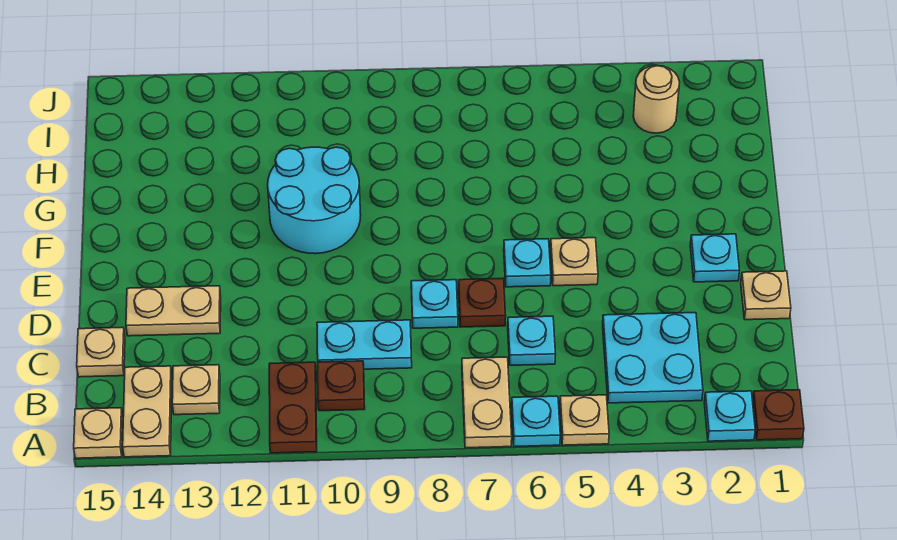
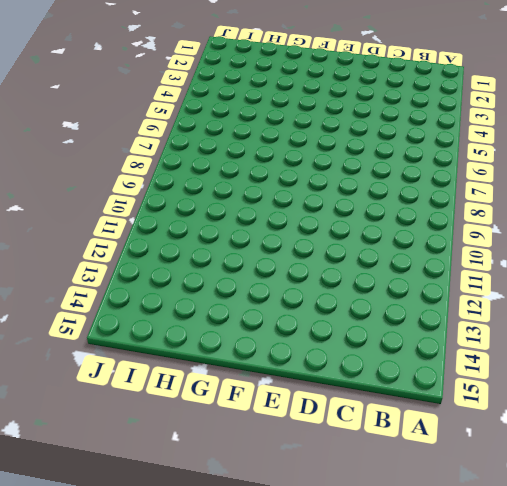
none -> brown 1x1 plate [752,390,804,440]
none -> cyan 1x1 plate [704,391,755,441]
none -> tan 1x1 plate [560,395,609,445]

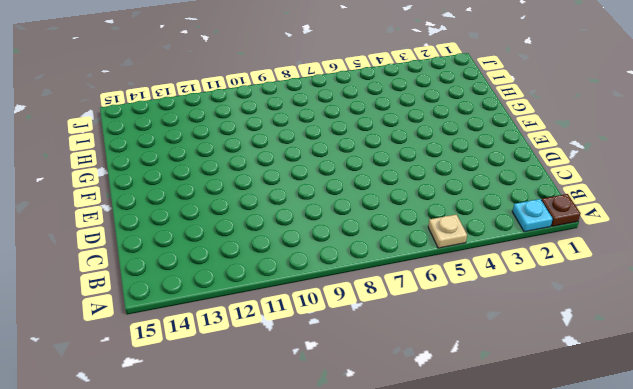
none -> cyan 1x1 plate [512,396,560,447]
none -> tan 1x2 plate [462,357,512,448]
none -> brown 1x2 plate [269,362,317,453]

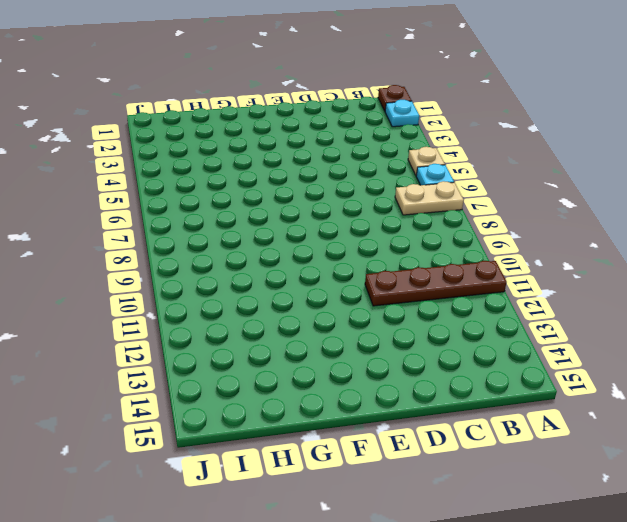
brown 1x4 plate [365,261,507,306] -> brown 1x2 plate [269,362,317,453]
none -> tan 1x2 plate [123,366,172,457]
none -> tan 1x1 plate [74,408,123,458]
none -> cyan 2x2 plate [603,313,703,403]

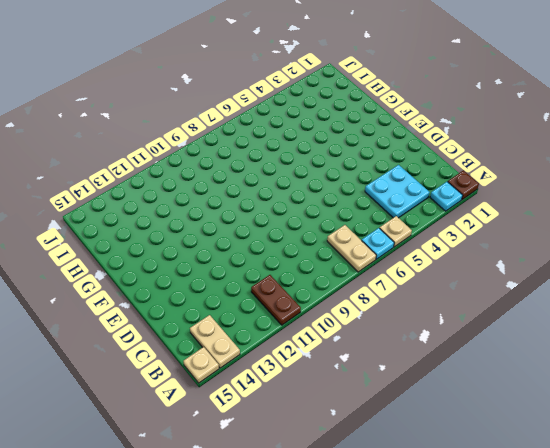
none -> brown 1x1 plate [318,361,365,411]
none -> tan 1x1 plate [172,365,220,415]
none -> cyan 1x1 plate [508,316,556,365]

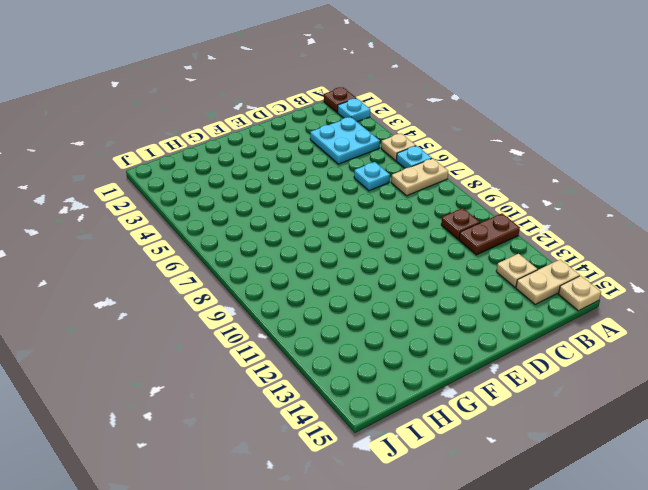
none -> cyan 1x2 plate [317,320,412,369]
none -> tan 1x1 plate [77,328,125,377]
none -> tan 1x1 plate [741,271,791,320]

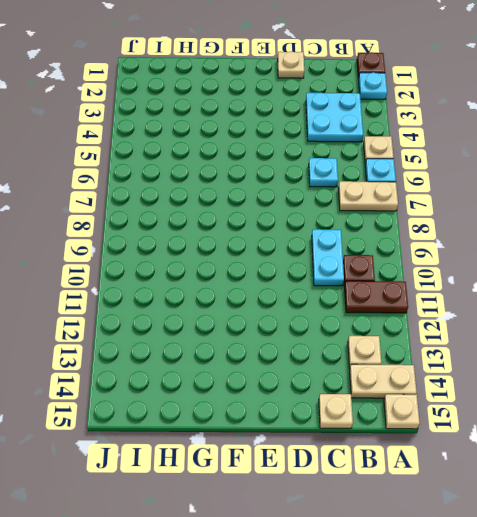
none -> brown 1x1 plate [459,278,506,327]
none -> cyan 1x1 plate [411,280,458,328]
none -> tan 1x2 plate [126,286,221,336]

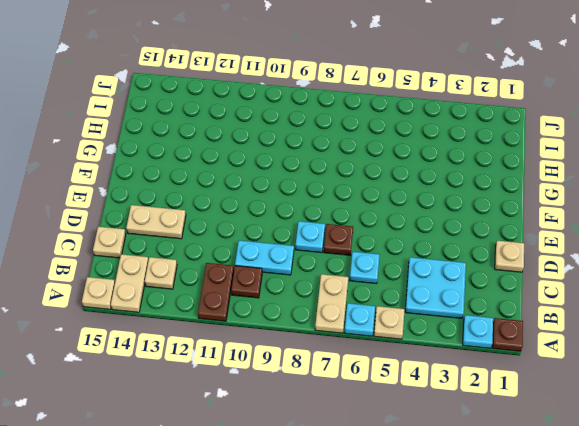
none -> cyan 1x1 plate [690,234,740,282]
none -> tan 1x1 plate [550,238,598,286]
none -> cyan 1x1 plate [504,239,551,287]

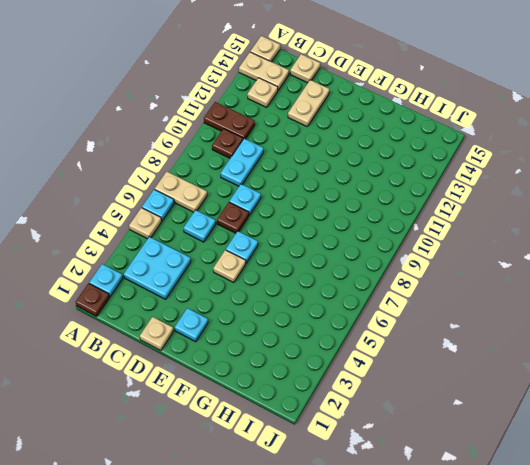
none -> cyan 2x2 round brick [268,147,361,254]
none -> tan 1x1 round brick [633,66,680,133]

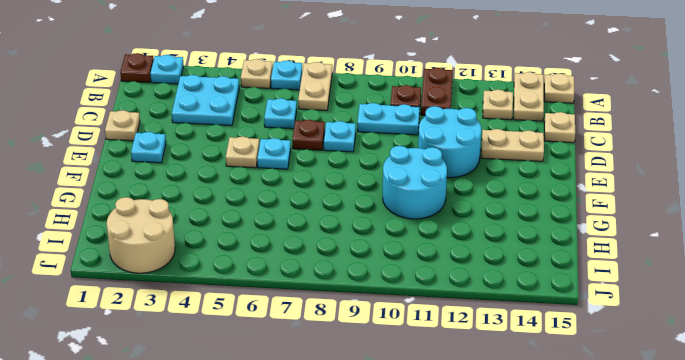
cyan 2x2 round brick [418,106,481,178] -> none
tan 2x2 round brick [107,197,175,273] -> tan 1x1 round brick [633,66,680,133]

